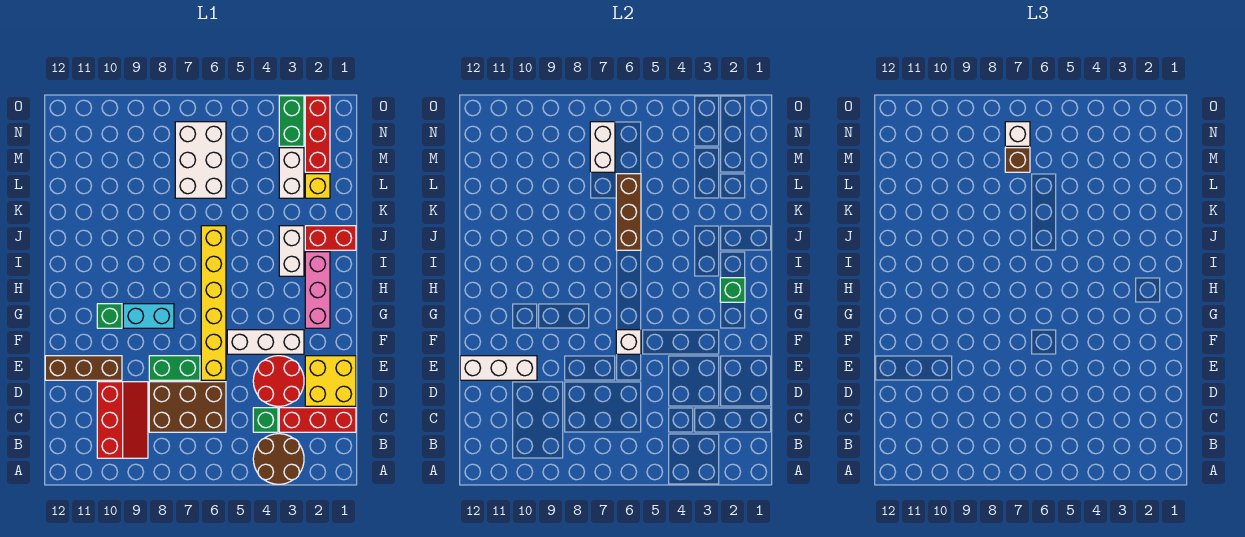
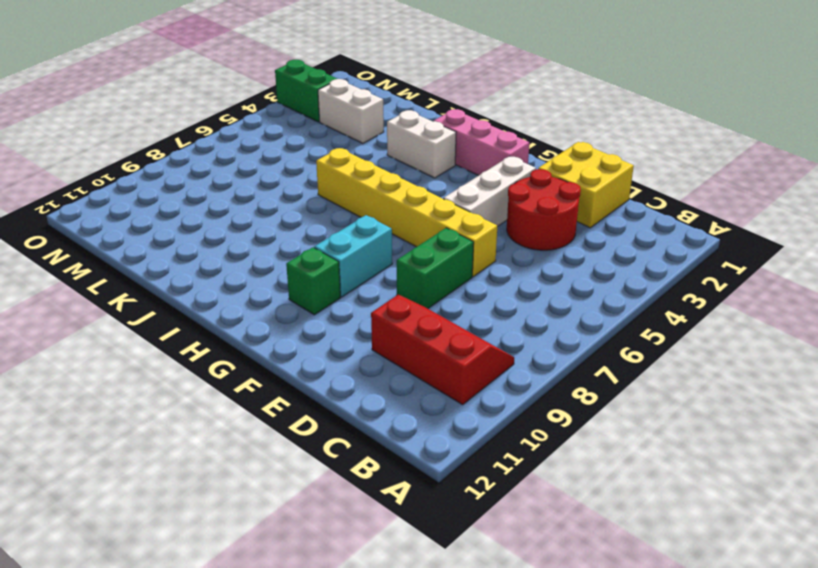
none -> brown 2x2 round brick [253,434,304,484]
none -> red 1x3 brick [279,408,356,432]
none -> green 1x1 brick [253,408,278,432]

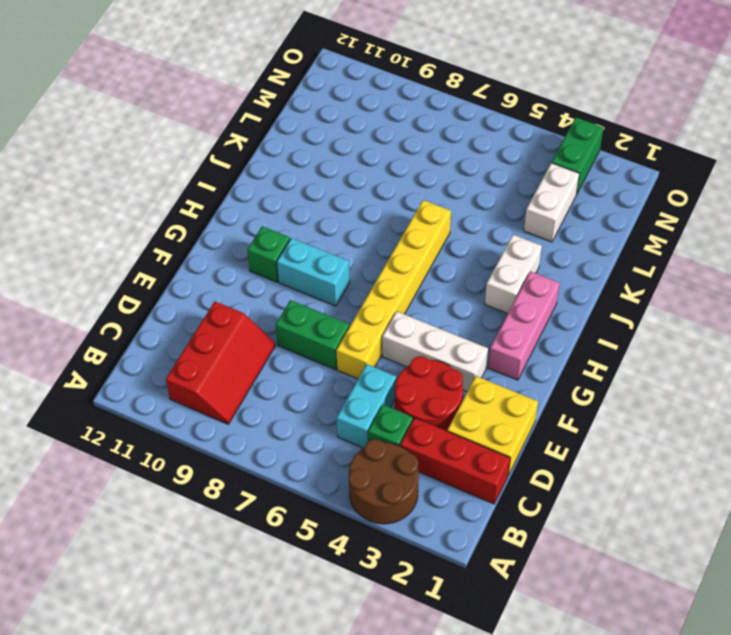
cyan 1x2 brick [337,364,396,448] -> none
none -> brown 2x3 brick [149,382,226,432]
none -> brown 1x3 brick [45,356,122,380]
none -> red 1x2 brick [305,226,356,250]

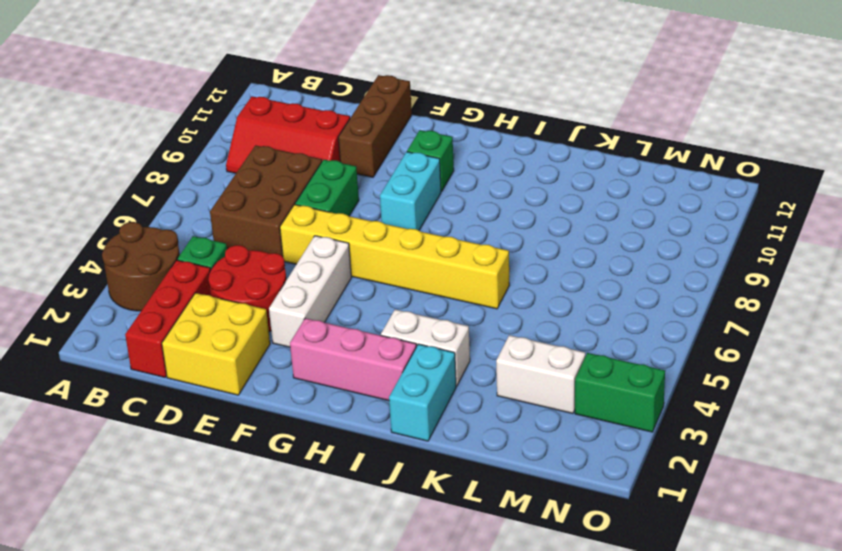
cyan 1x2 brick [389,344,456,441] -> red 1x2 brick [305,226,356,250]
none -> yellow 1x1 brick [305,174,330,198]
none -> white 2x3 brick [175,122,226,198]
none -> red 1x3 brick [305,96,330,172]

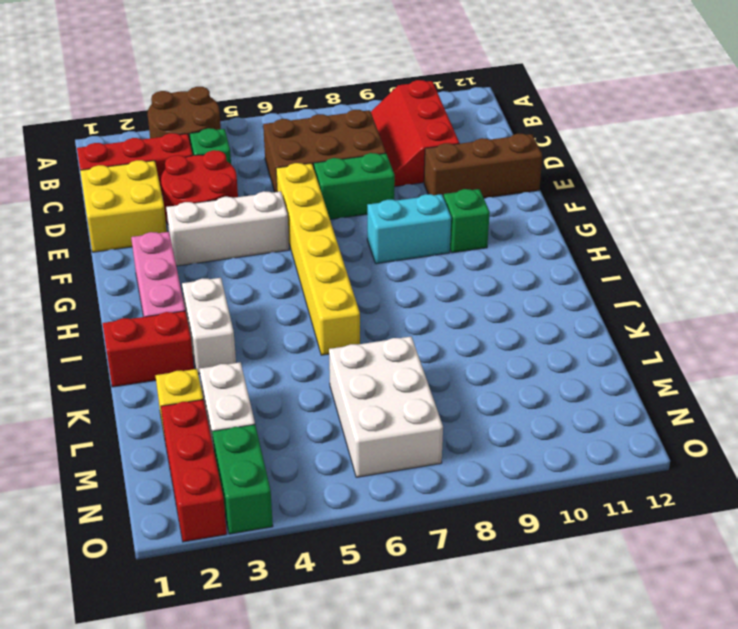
none -> white 1x3 brick [460,356,537,380]
none -> white 1x1 brick [616,330,641,354]
none -> green 1x1 brick [720,278,745,302]

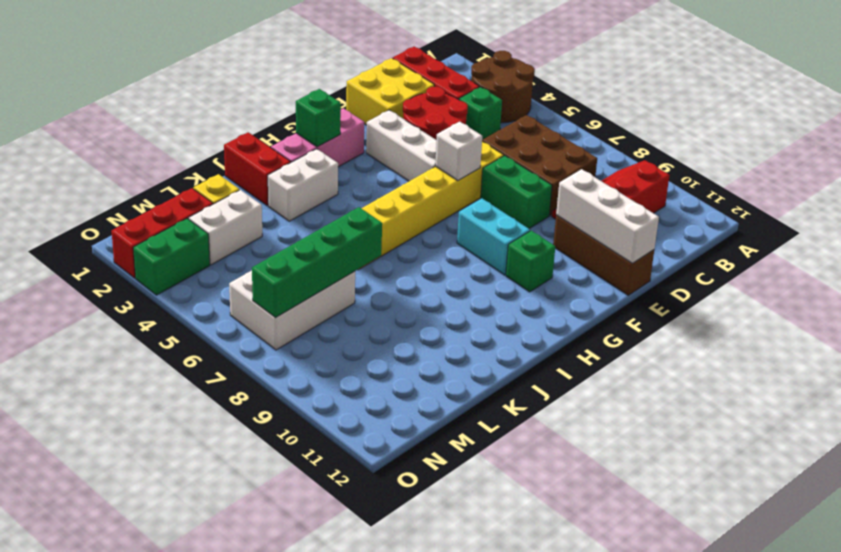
green 1x4 brick [252,207,382,318] -> white 1x2 brick [590,122,615,172]
none -> brown 1x3 brick [616,174,641,250]
none -> brown 1x1 brick [1005,148,1030,172]
none -> white 1x1 brick [1005,122,1030,146]

